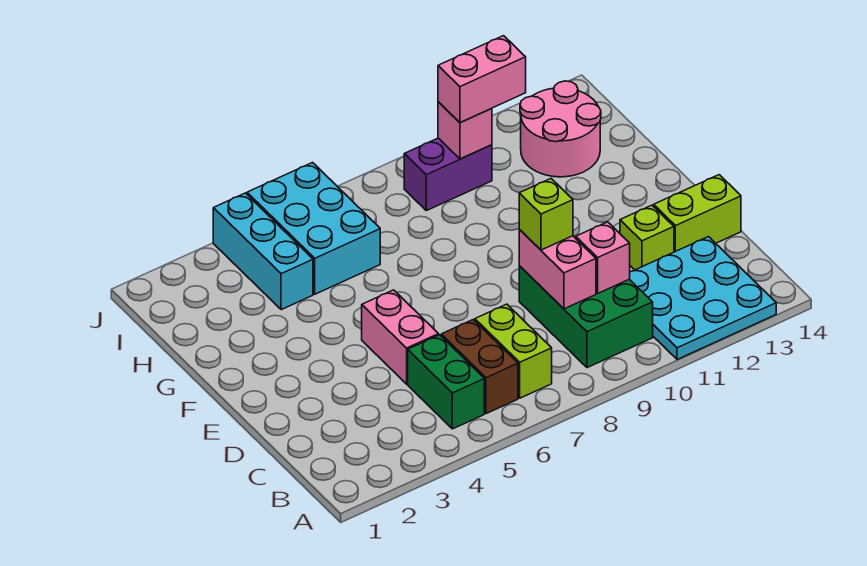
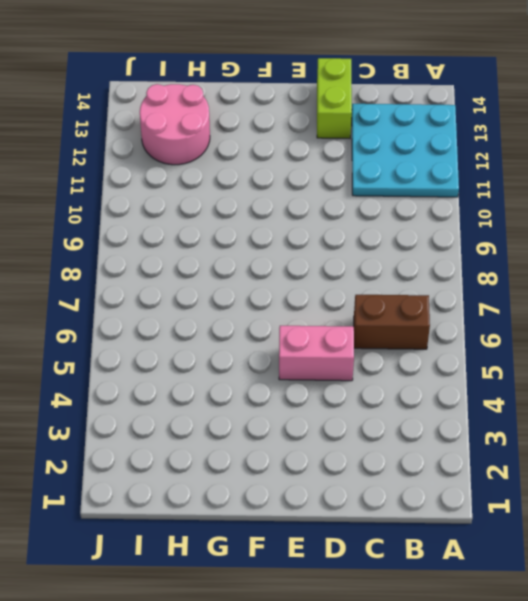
none -> green 1x2 brick [408,335,484,429]
none -> lime 1x2 brick [475,304,552,398]
none -> green 2x3 brick [519,266,653,368]

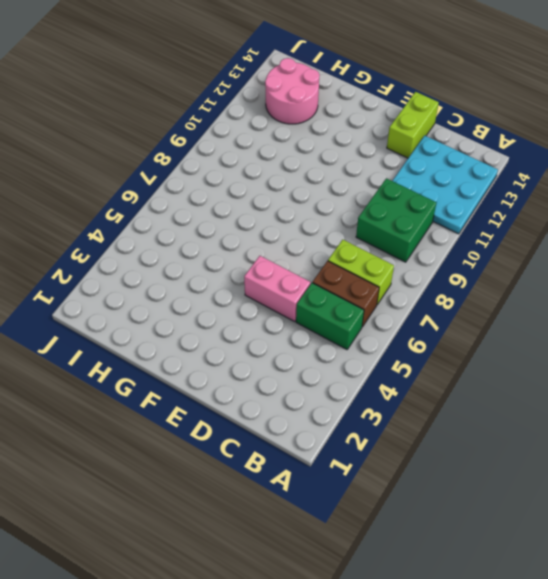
green 2x2 brick [356,178,437,262] -> green 2x3 brick [519,266,653,368]
none -> lime 1x1 brick [620,205,674,270]
none -> cyan 1x3 brick [213,193,313,310]
none -> cyan 2x3 brick [247,163,380,294]

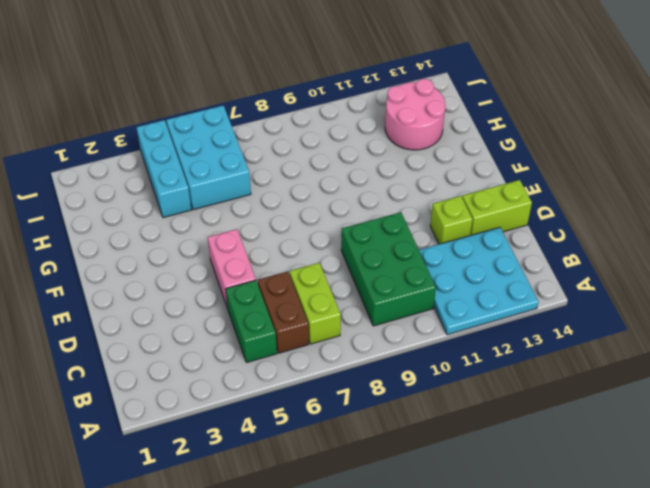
none -> purple 1x2 brick [404,138,492,211]
none -> pink 1x2 brick [519,230,596,309]
none -> pink 1x1 brick [576,222,630,293]

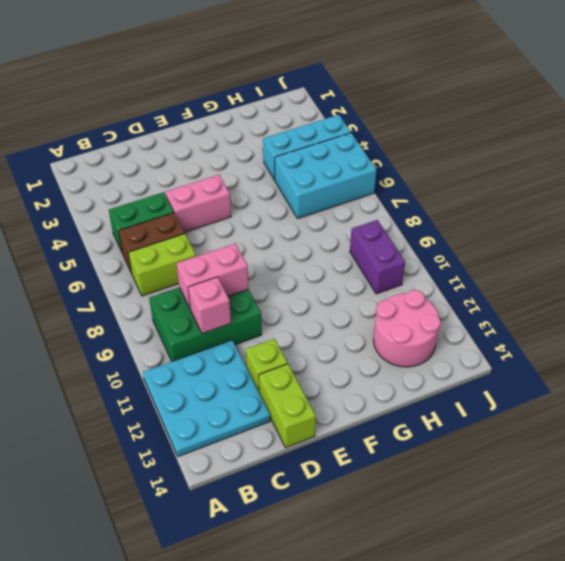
none -> pink 1x1 brick [438,102,492,159]
none -> lime 1x1 brick [519,179,573,250]
none -> pink 1x2 brick [438,36,526,122]

